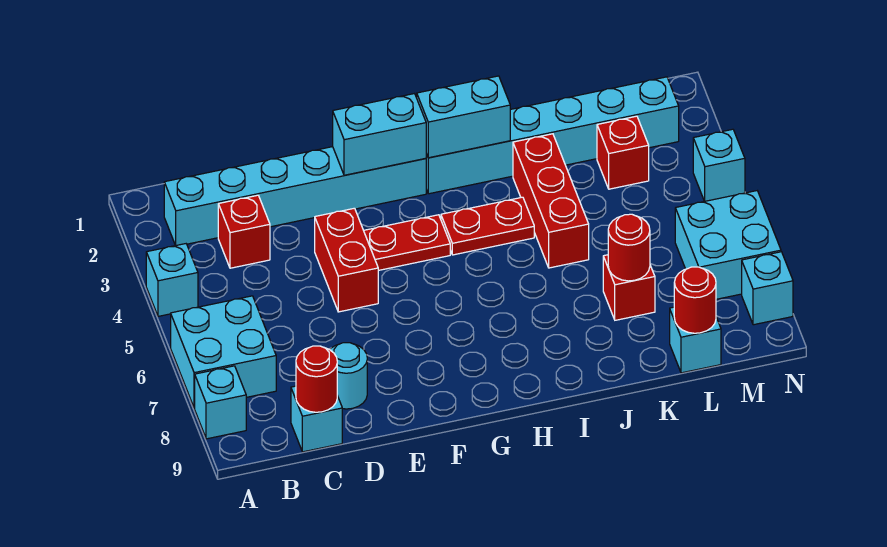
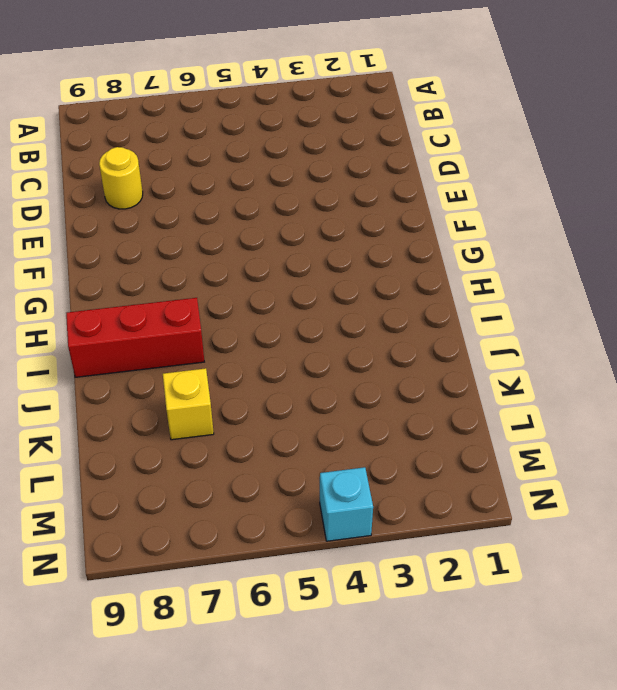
yellow 1x1 round brick [99,147,143,209] -> cyan 1x1 round brick [330,343,367,409]
red 1x3 brick [66,298,204,377] -> red 1x3 brick moved to [513,134,589,268]
yellow 1x1 brick [163,368,214,440] -> red 1x1 brick [603,255,655,320]
none -> cyan 1x1 brick [146,244,198,316]
none -> cyan 2x2 brick [171,296,276,408]
none -> cyan 1x1 brick [195,366,246,439]

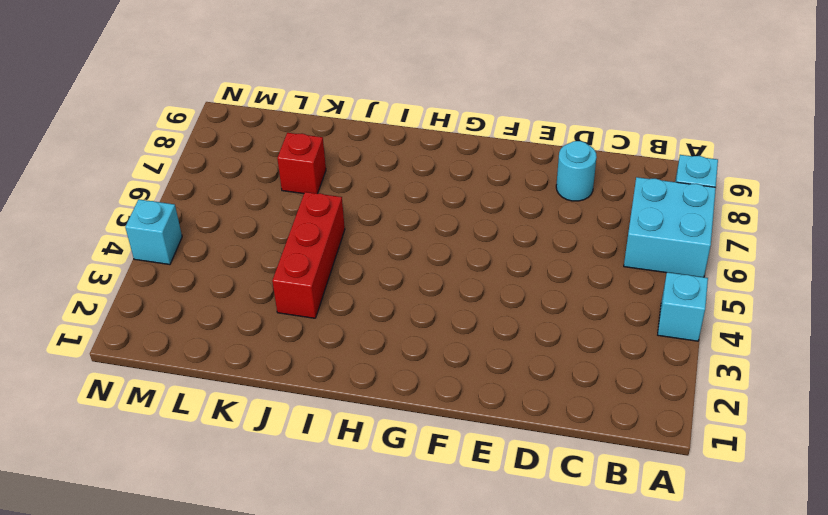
none -> cyan 1x6 brick [164,147,426,245]
none -> red 1x1 brick [218,195,270,268]
none -> cyan 1x1 brick [291,386,342,452]

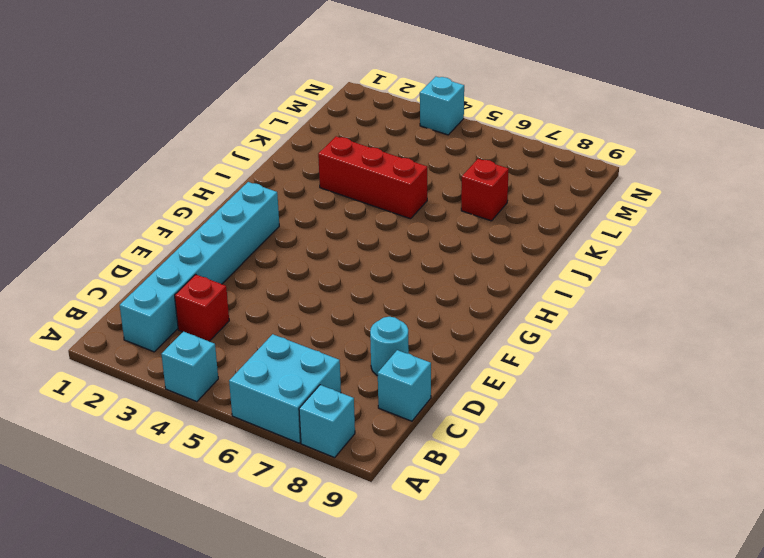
none -> red 1x2 brick [315,208,378,312]
none -> red 1x2 plate [364,215,450,271]
none -> cyan 1x6 brick [426,77,679,194]

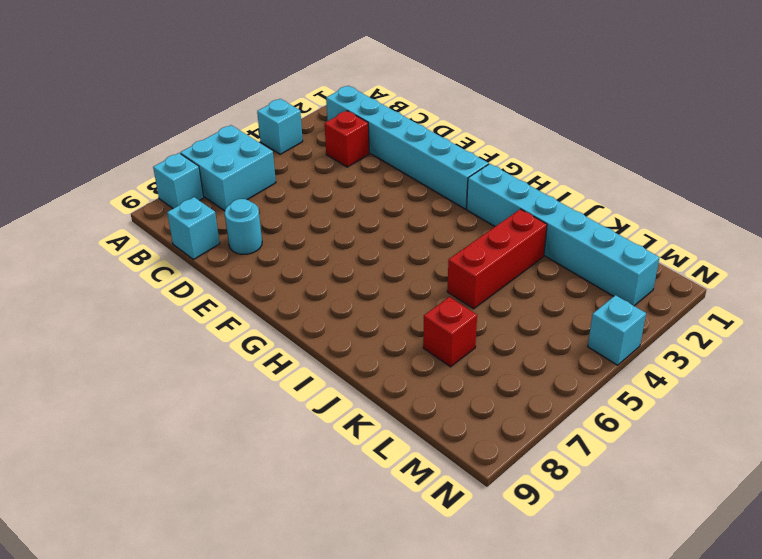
none -> red 1x2 brick [315,208,378,312]
none -> red 1x2 plate [364,215,450,271]
none -> red 1x2 plate [441,197,534,255]

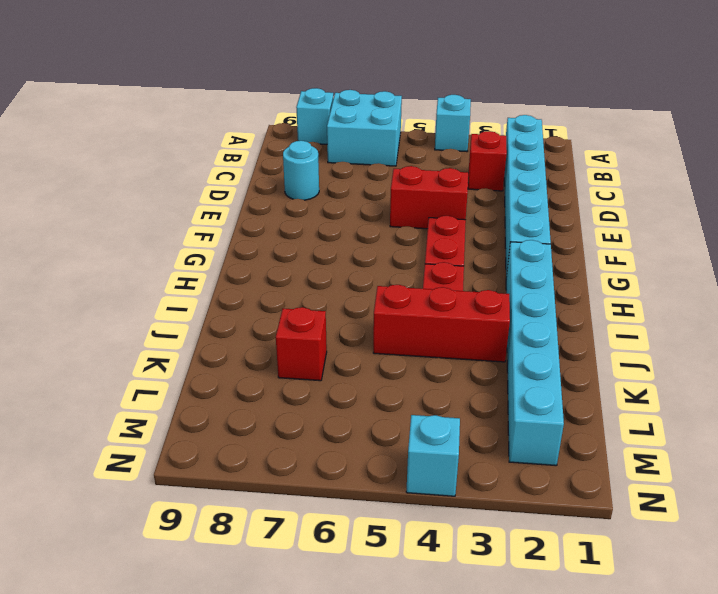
none -> cyan 1x1 brick [291,386,342,452]
none -> red 1x1 brick [597,116,649,189]
none -> cyan 1x1 brick [670,307,721,373]

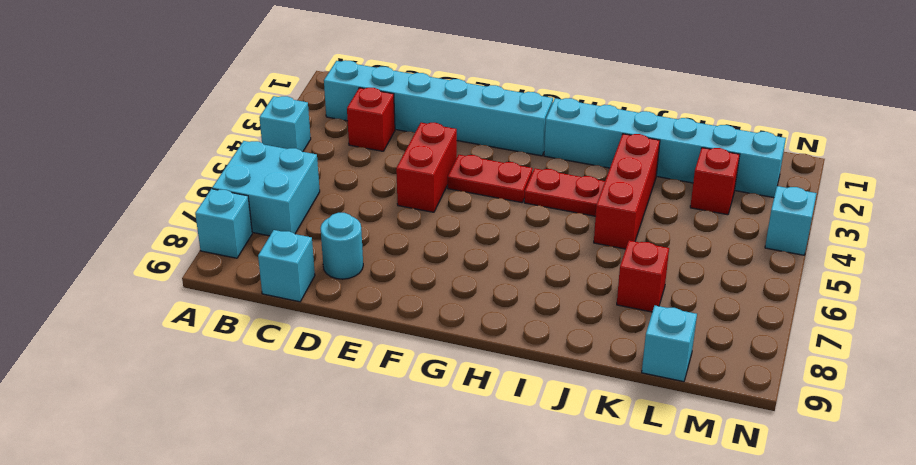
none -> cyan 2x2 brick [675,191,781,299]
none -> cyan 1x1 brick [742,252,793,325]
none -> red 1x1 round brick [296,346,337,412]

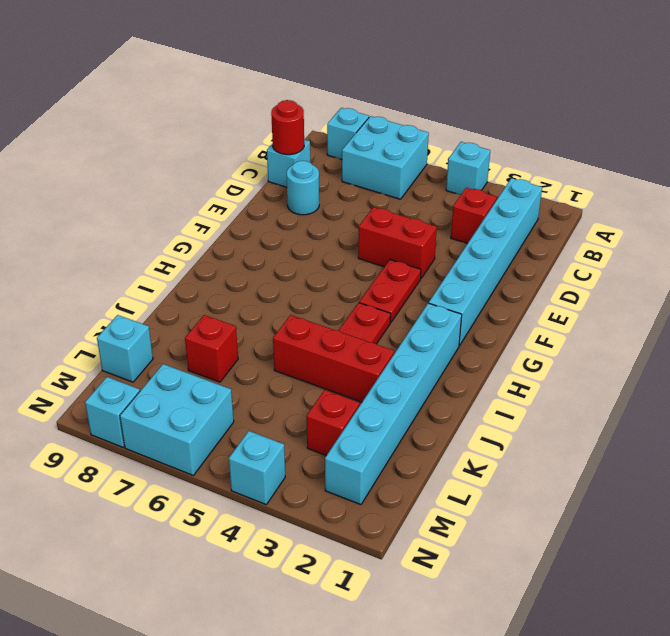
none -> cyan 1x2 brick [333,94,426,175]
none -> cyan 1x2 brick [417,76,510,158]
none -> red 1x1 round brick [608,214,650,281]

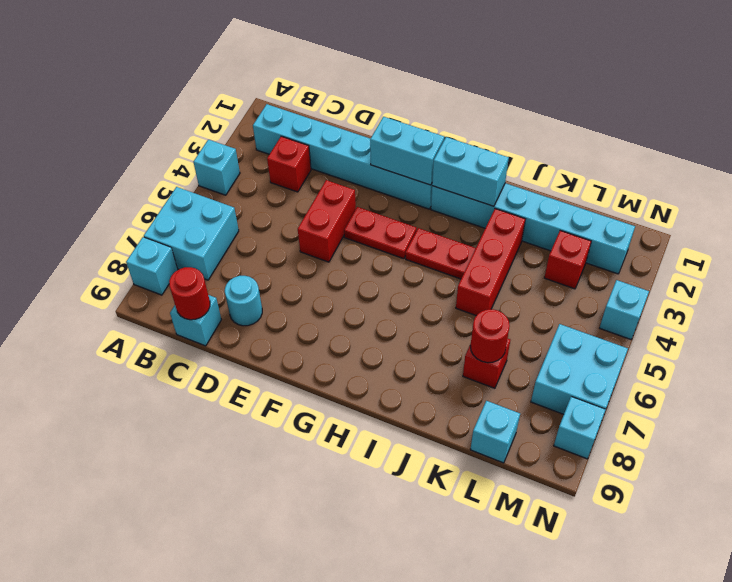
none -> red 1x1 round brick [674,267,716,333]

